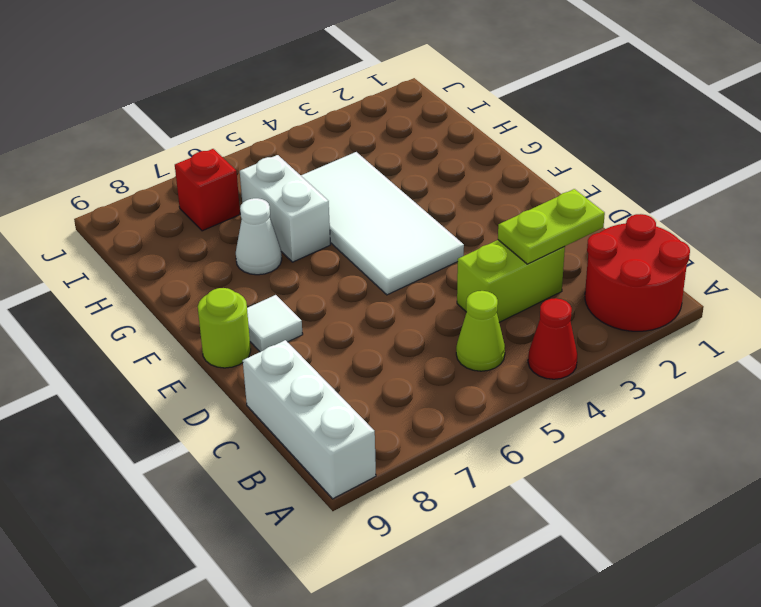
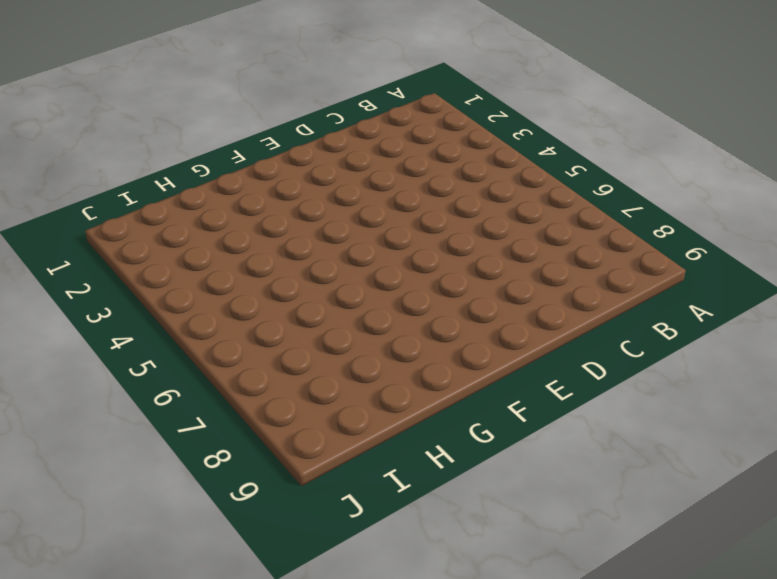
none -> red 2x2 round brick [585,214,690,331]
none -> red 1x1 cone [528,298,577,379]
none -> white 1x3 brick [243,340,376,499]

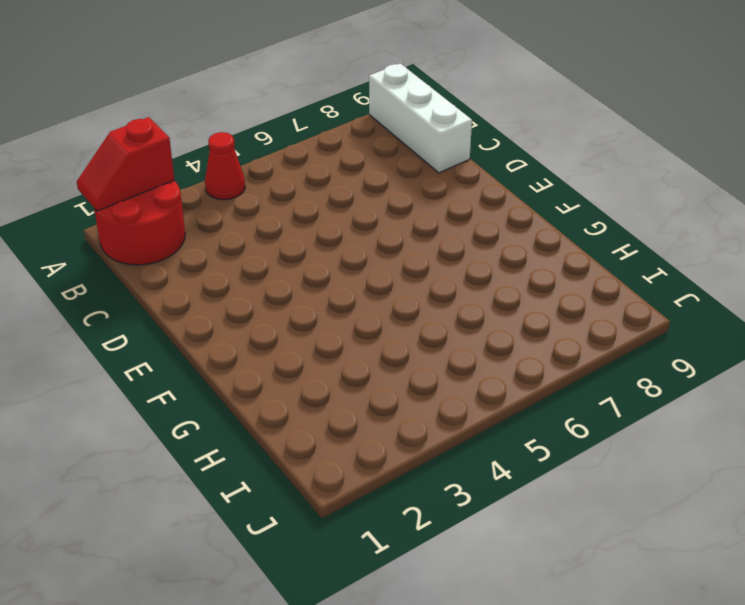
red 1x2 slope [77,117,174,211] -> none
none -> lime 1x1 cone [456,291,505,371]
none -> lime 1x2 brick [457,240,565,322]
none -> white 2x4 tile [301,152,464,295]

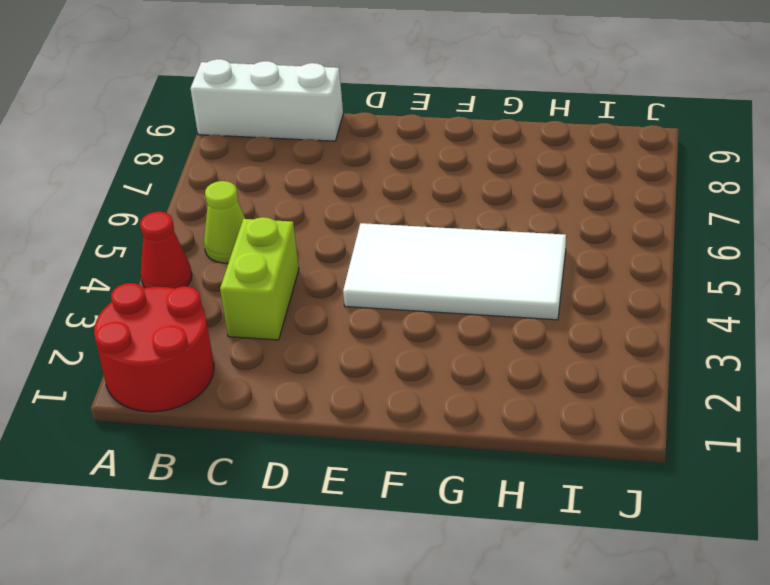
none -> white 1x1 tile [247,295,303,352]
none -> lime 1x1 round brick [198,288,251,368]
none -> white 1x2 brick [240,155,330,262]

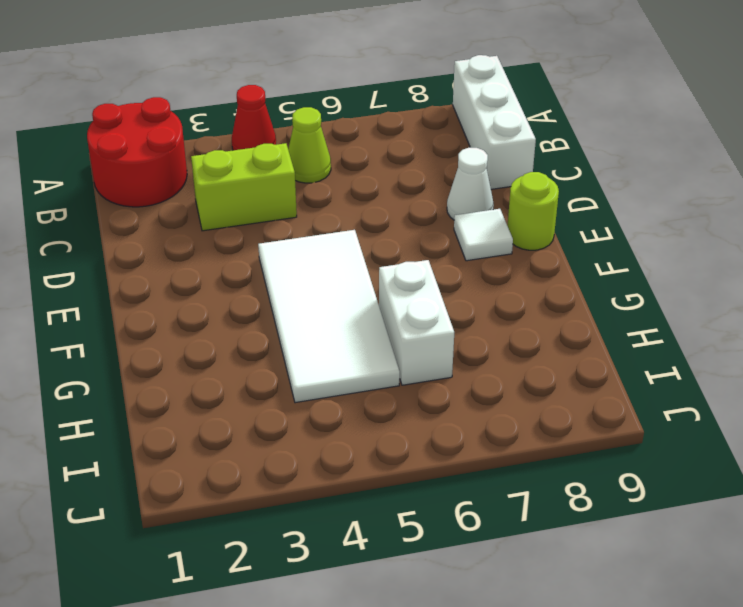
white 1x1 cone [447,147,494,220] -> white 1x1 cone moved to [236,198,282,275]
none -> red 1x1 brick [175,149,240,231]
none -> lime 1x2 plate [498,189,605,264]

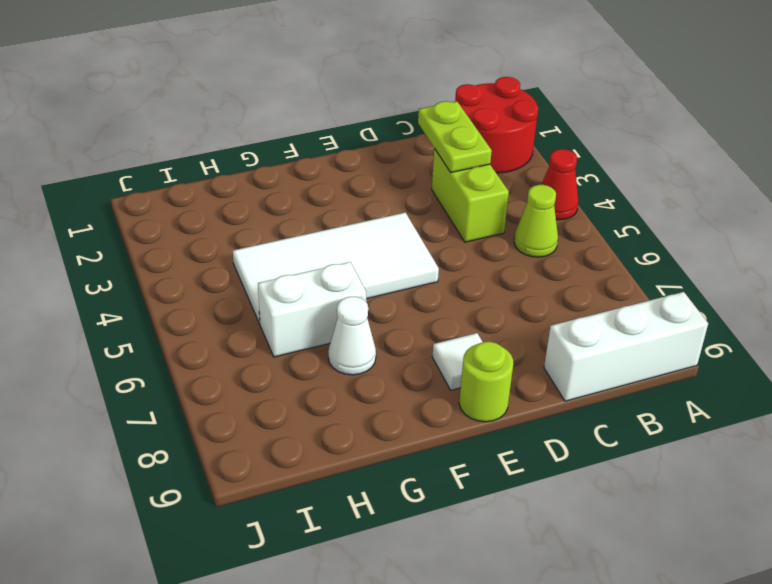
none -> red 1x1 brick [175,149,240,231]

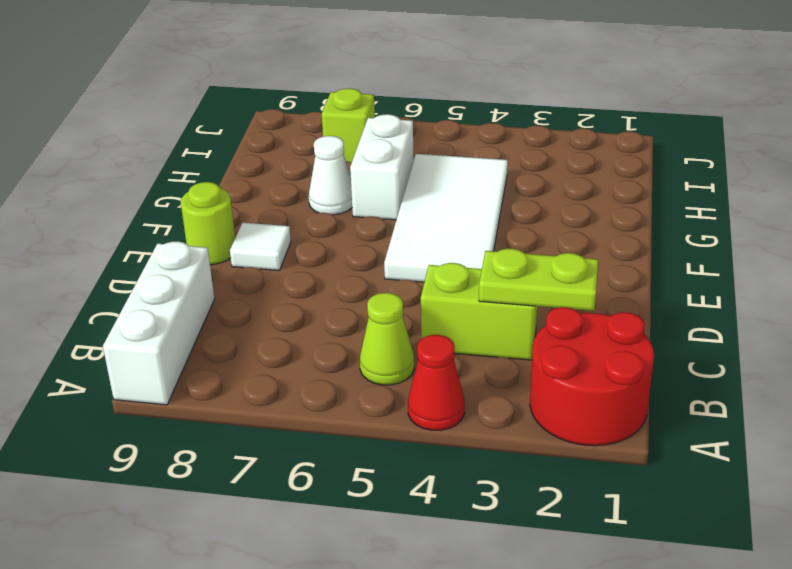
lime 1x1 brick [322,88,375,163] -> red 1x1 brick [175,149,240,231]

